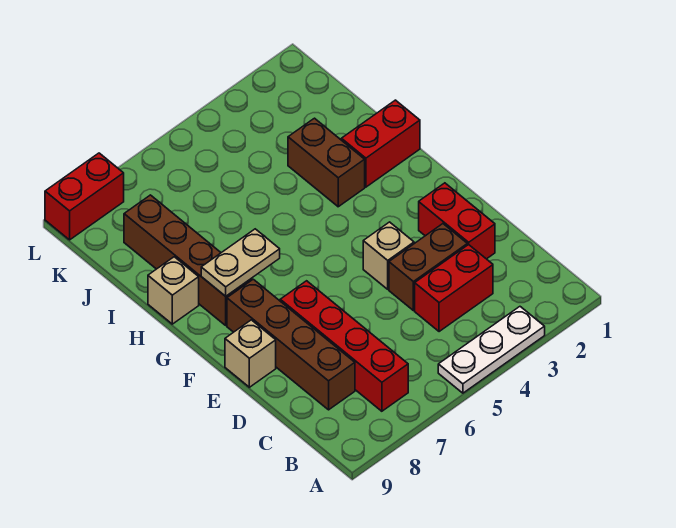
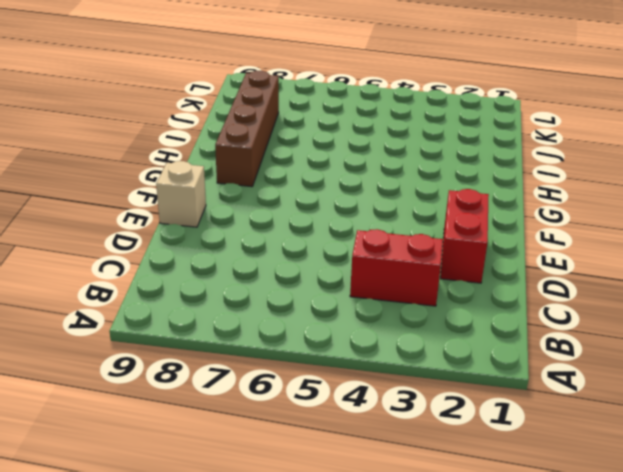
none -> white 1x3 plate [438,307,545,393]
none -> red 1x4 brick [280,281,408,411]
none -> brown 1x4 brick [227,279,355,410]

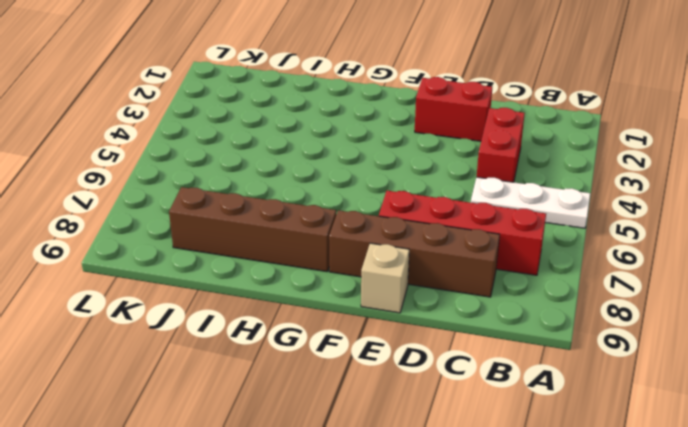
white 1x3 plate [471,177,590,228] -> white 1x3 plate turned to [438,307,545,393]
none -> brown 1x2 brick [389,224,467,310]
none -> tan 1x1 brick [363,222,414,289]
none -> red 1x2 brick [341,100,420,187]

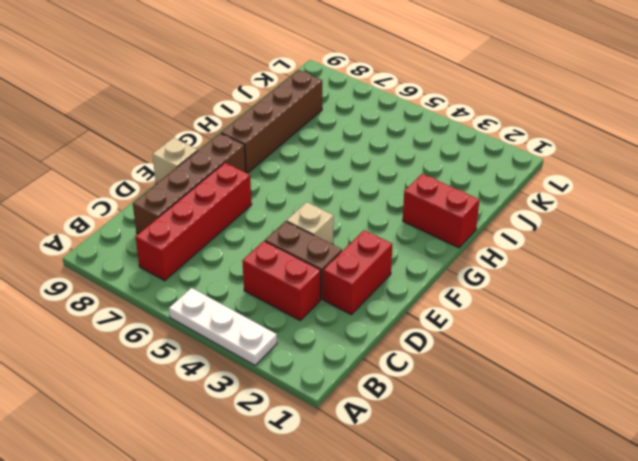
none -> brown 1x2 brick [288,118,365,207]
none -> tan 1x1 brick [148,257,199,324]
none -> red 1x2 brick [45,153,124,240]

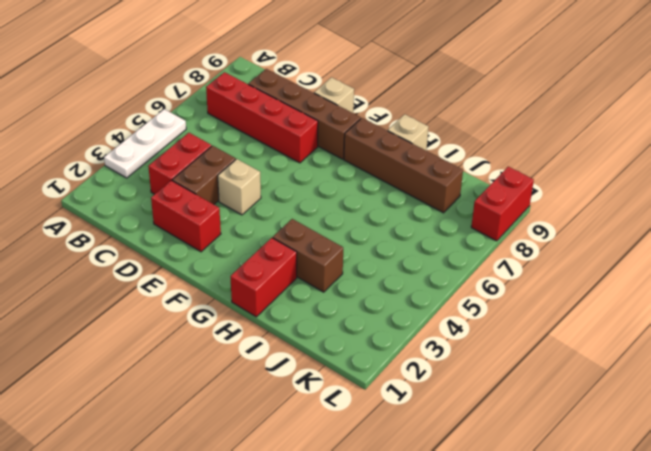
none -> tan 1x2 plate [201,229,280,296]

